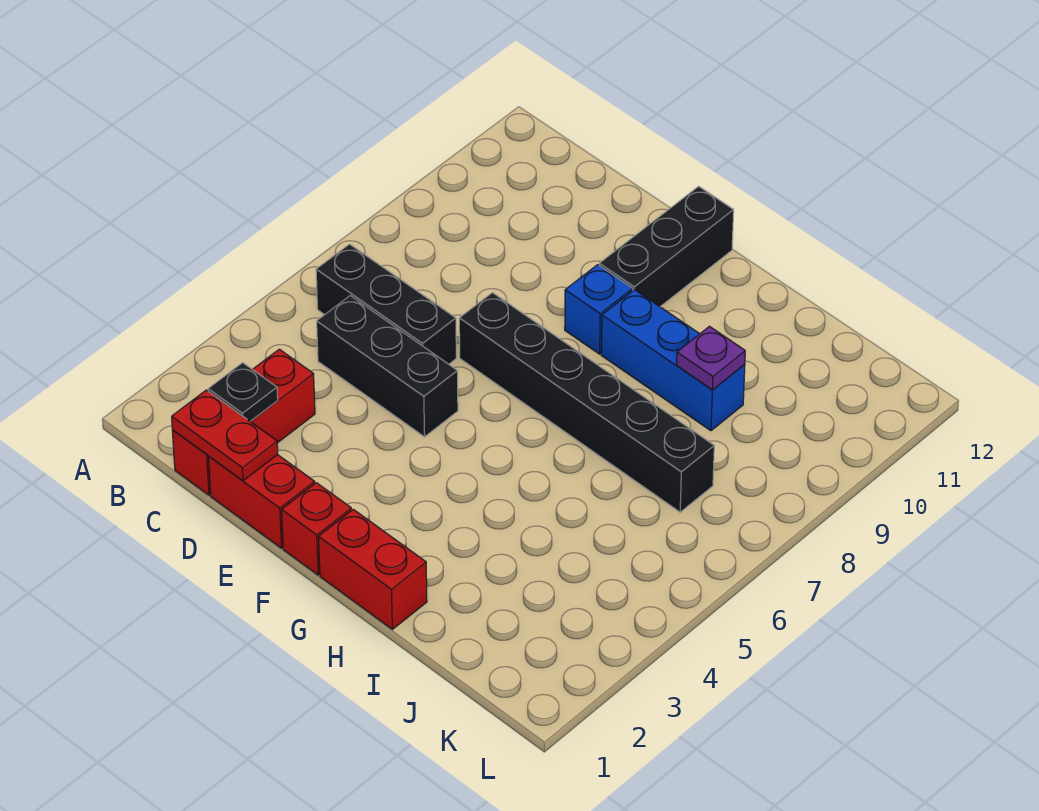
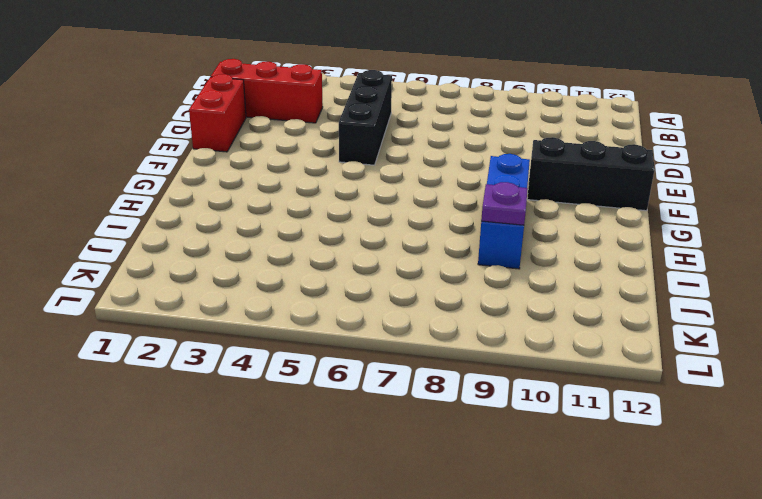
none -> black 1x3 brick [316,244,456,364]
none -> black 1x6 brick [459,293,714,512]
none -> red 1x1 brick [282,483,351,575]

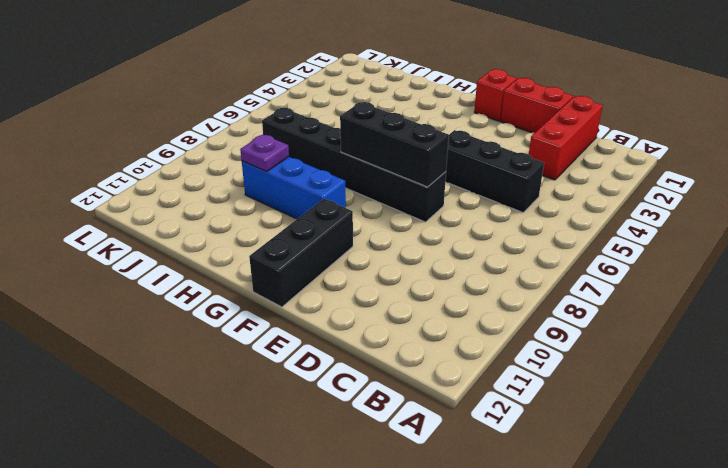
black 1x3 brick [340,102,449,187] -> black 1x3 brick moved to [316,244,456,364]
none -> blue 1x1 brick [565,265,633,354]
none -> red 1x2 brick [319,509,427,629]
none -> red 1x2 plate [172,390,278,481]

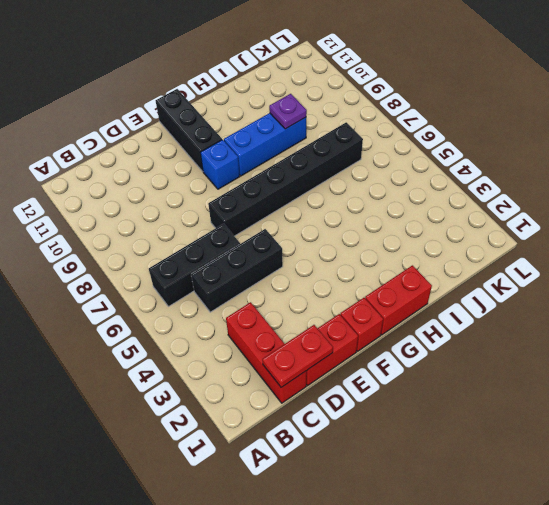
none -> black 1x1 plate [208,363,278,421]

